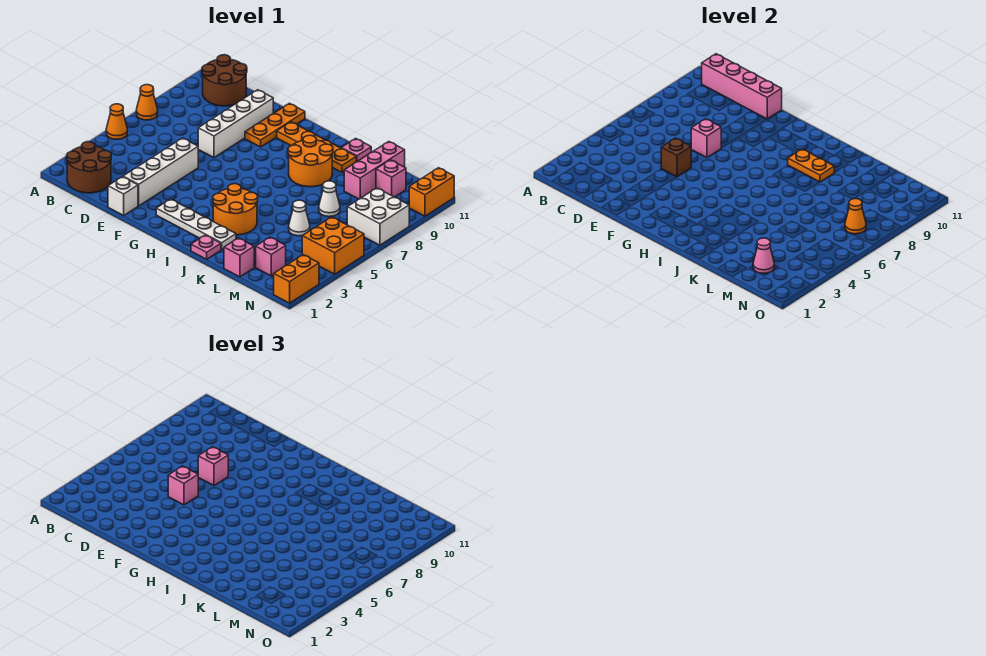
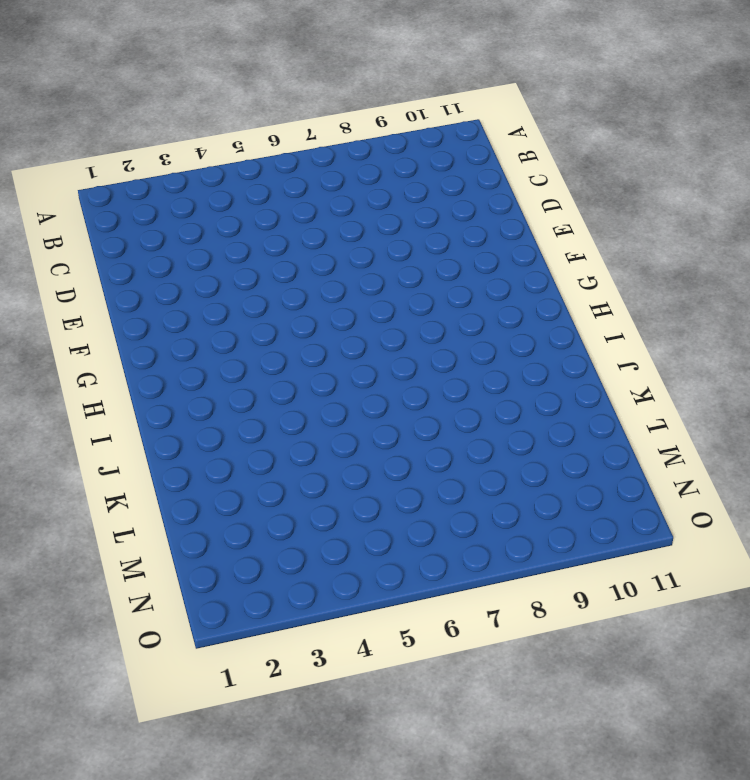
none -> orange 1x1 cone [106,104,127,139]
none -> orange 1x1 cone [136,85,158,120]
none -> brown 2x2 round brick [67,142,111,193]
none -> brown 2x2 round brick [202,55,247,106]

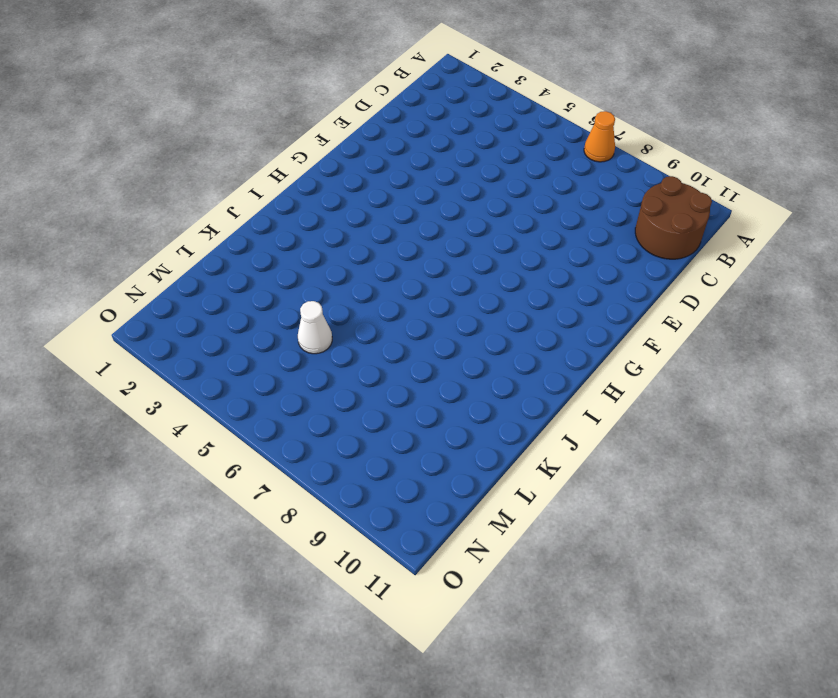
none -> orange 1x1 cone [106,104,127,139]
none -> brown 2x2 round brick [67,142,111,193]
none -> white 1x1 brick [108,177,138,215]
none -> white 1x4 brick [123,138,198,206]

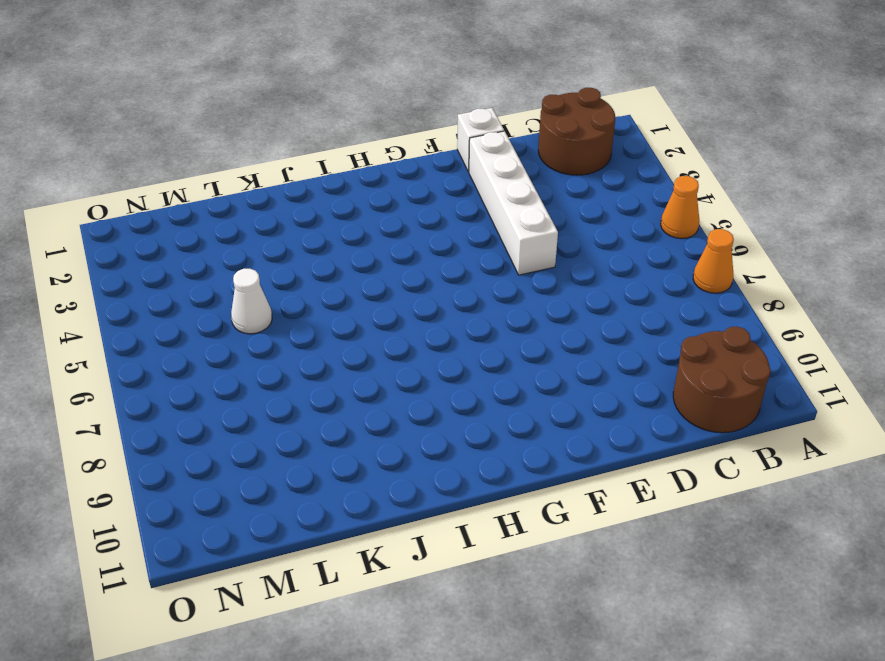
none -> white 1x4 brick [198,90,273,157]
none -> orange 1x3 plate [245,103,305,147]
none -> white 1x4 plate [156,199,236,250]
none -> orange 1x4 plate [277,122,356,172]

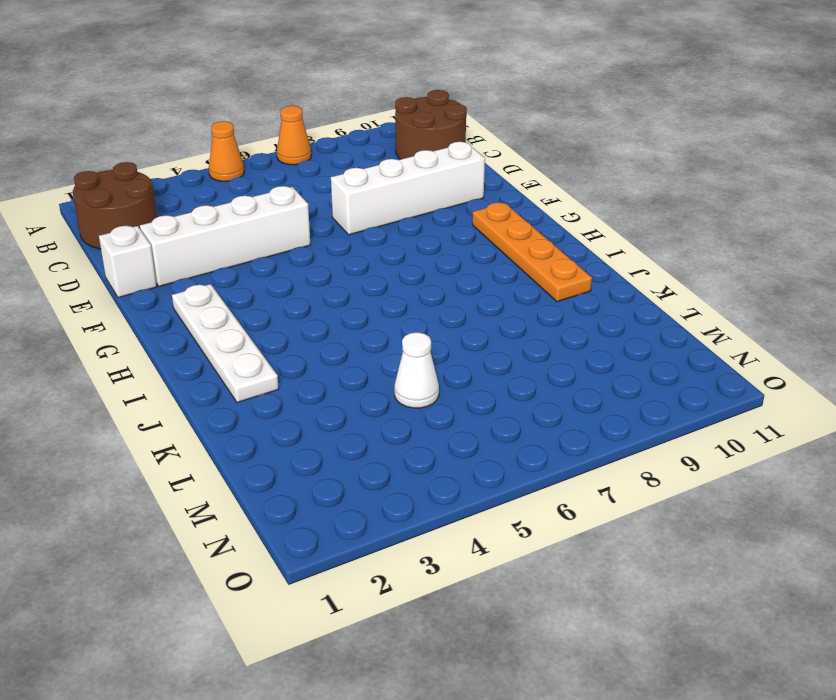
none -> orange 1x3 plate [245,103,305,147]
none -> orange 2x2 round brick [213,184,258,235]
none -> orange 2x2 round brick [288,135,333,187]
none -> pink 1x1 plate [191,235,221,259]

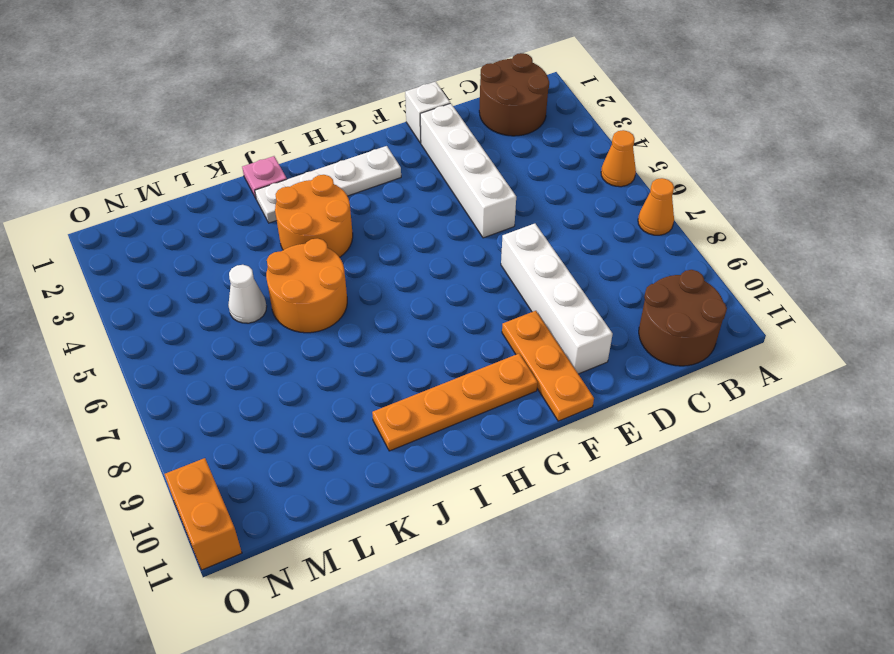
orange 2x2 round brick [266,238,347,333] -> orange 2x2 round brick moved to [288,135,333,187]
none -> pink 1x1 plate [342,138,371,162]
none -> pink 1x1 brick [224,238,254,277]
none -> white 1x1 cone [319,181,340,217]
none -> pink 1x3 brick [344,142,405,199]

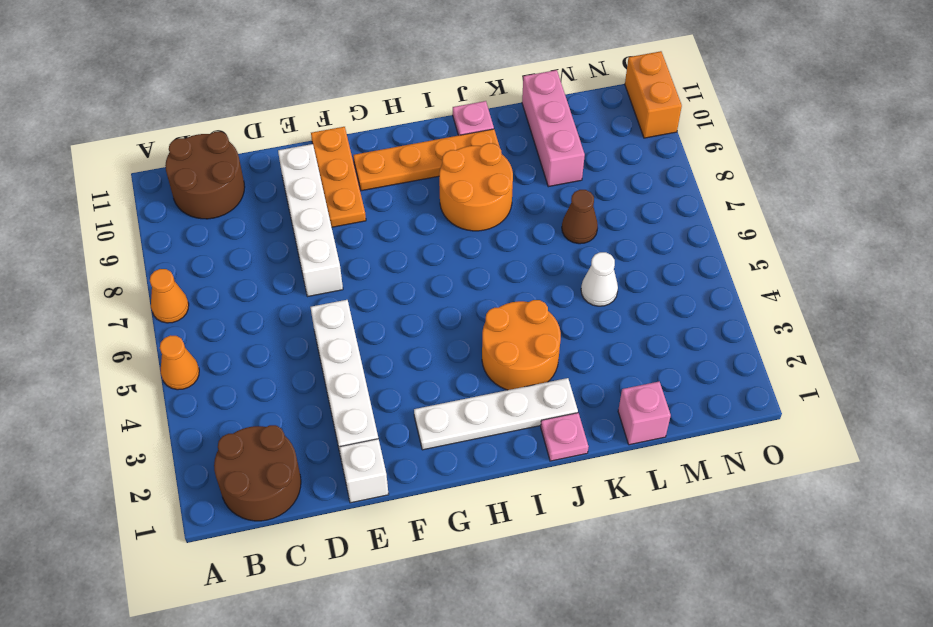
brown 1x1 cone [562,190,598,244] -> white 1x1 cone [319,181,340,217]
none -> pink 1x1 brick [256,237,286,276]
none -> pink 1x1 brick [376,160,406,197]
none -> orange 2x2 brick [302,217,364,274]
none -> white 2x2 brick [347,188,409,245]

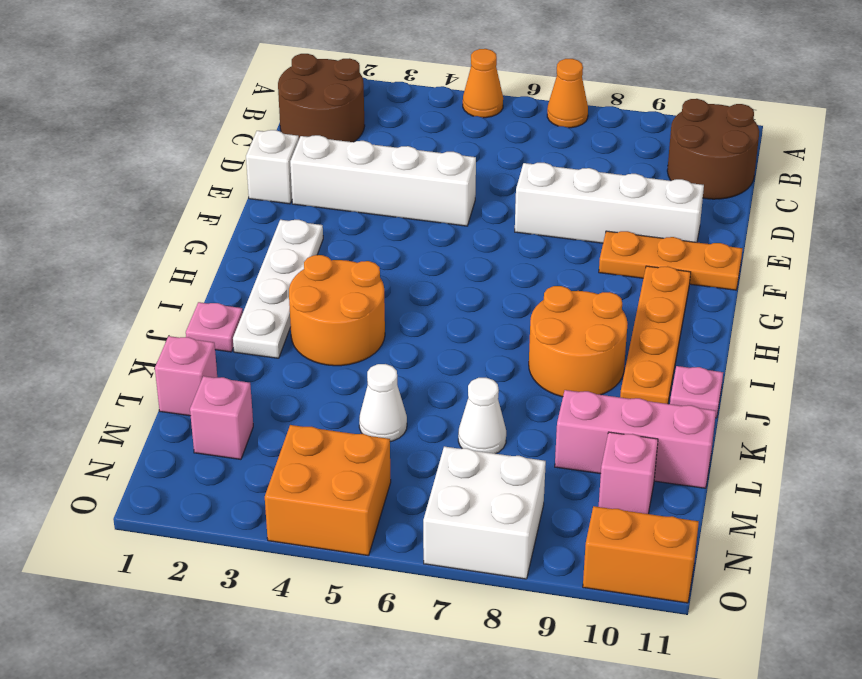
none -> orange 1x2 brick [274,255,319,303]
none -> pink 1x4 brick [702,54,782,119]
none -> brown 1x1 brick [661,138,691,177]
none -> pink 1x1 brick [691,119,721,157]

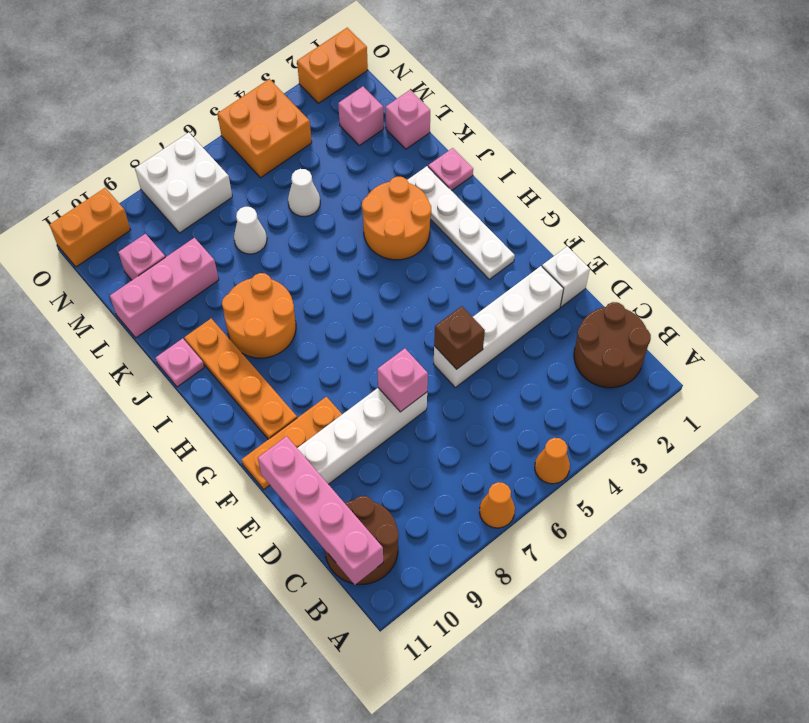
none -> orange 1x2 plate [788,149,834,182]
none -> pink 1x1 cone [753,238,774,273]
none -> orange 1x1 cone [845,199,866,234]
none -> pink 1x1 brick [168,466,198,505]

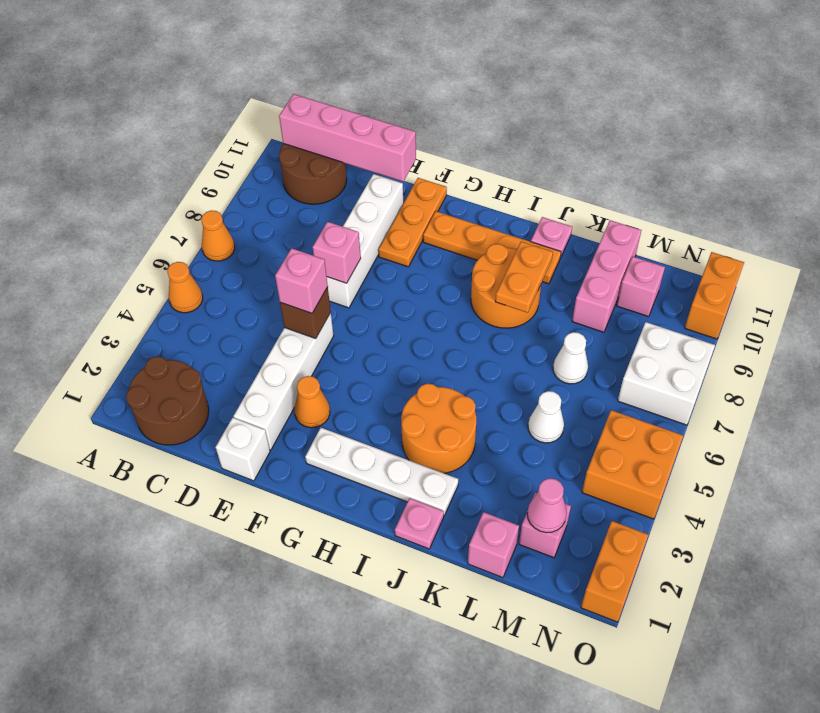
orange 1x1 cone [295,376,330,428] -> orange 1x1 cone moved to [845,199,866,234]
orange 1x2 plate [495,242,553,313] -> orange 1x2 plate turned to [788,149,834,182]
none -> pink 1x1 brick [198,447,228,485]

